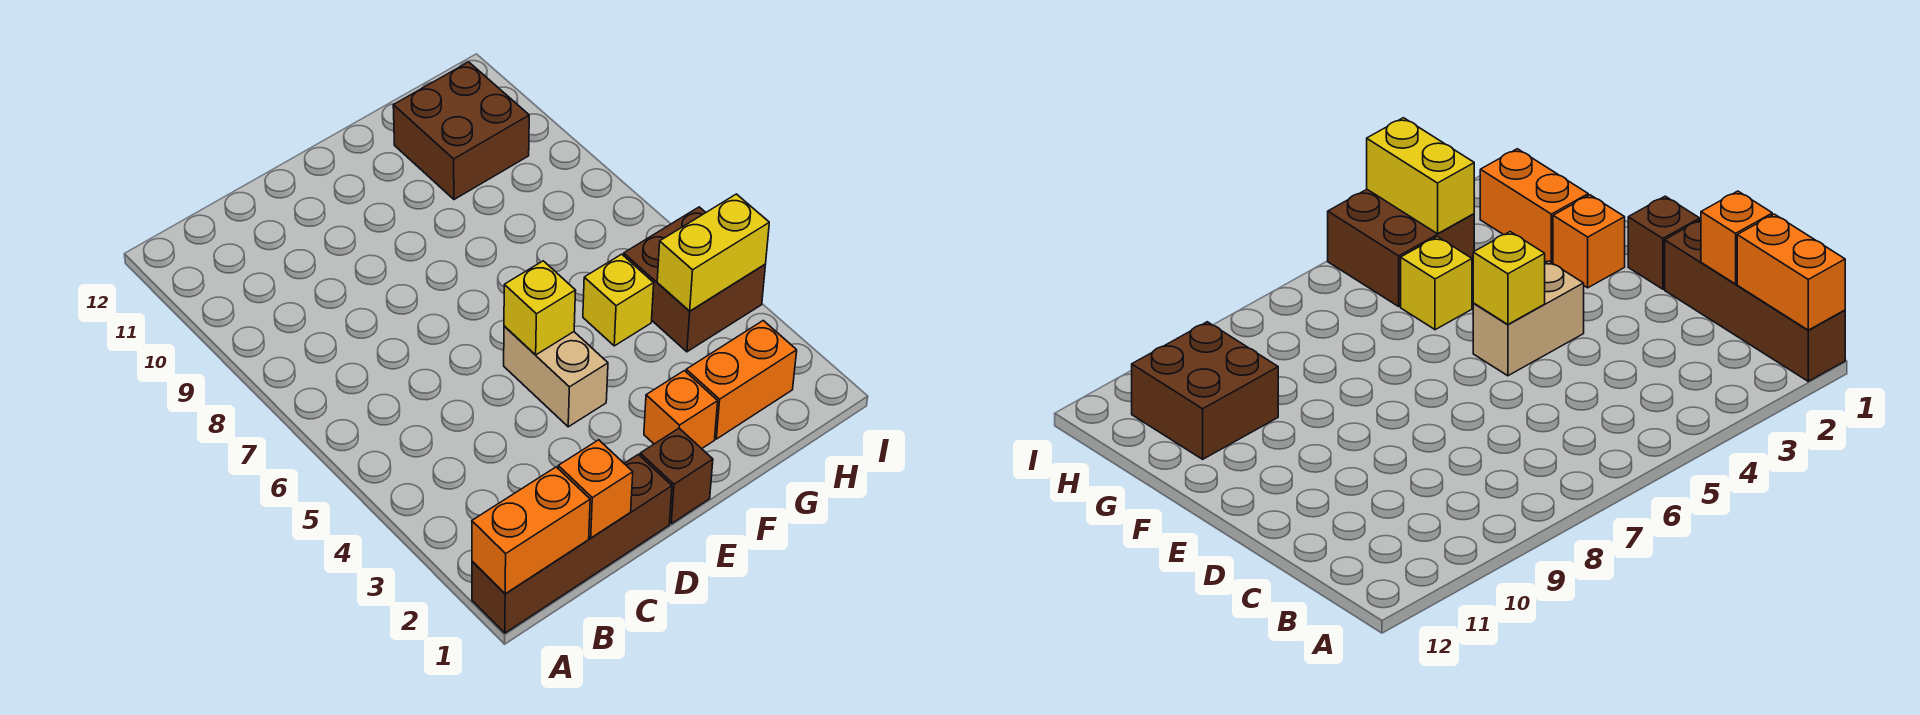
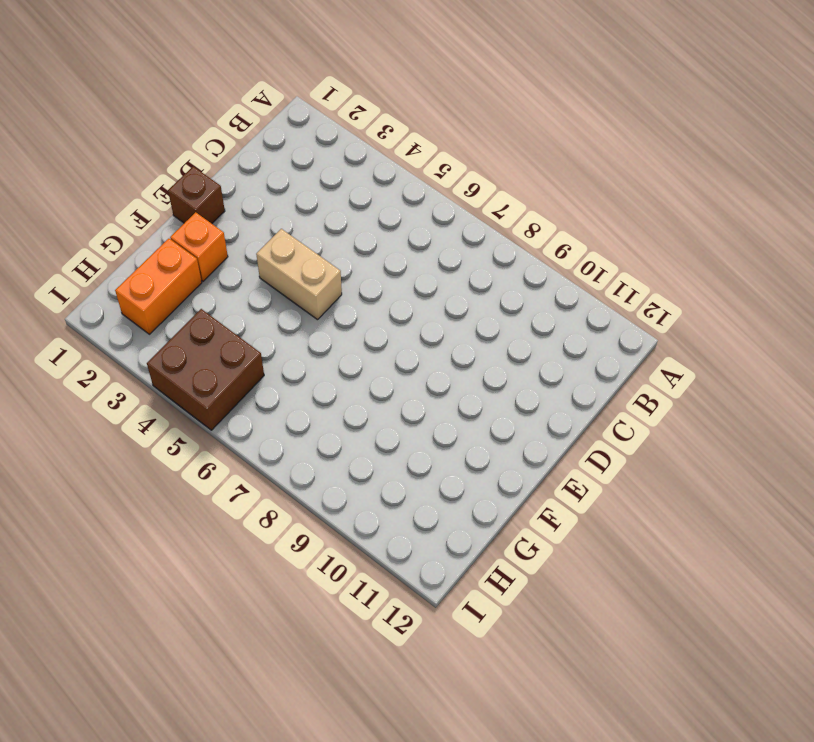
none -> brown 1x4 brick [472,454,672,633]
none -> yellow 1x1 brick [583,254,654,346]
none -> brown 2x2 brick [393,62,529,200]

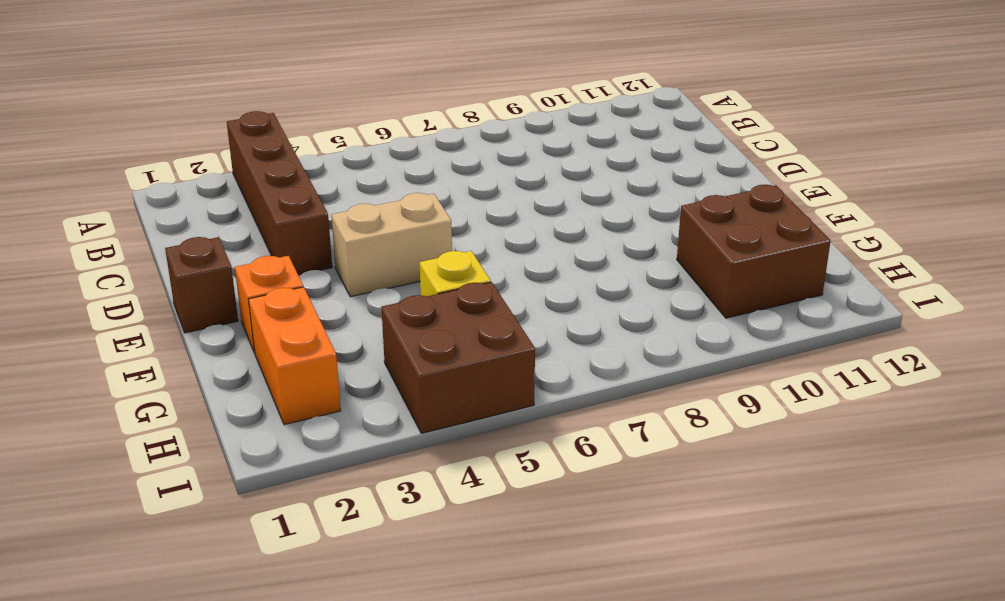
brown 1x4 brick [227,111,332,275] -> brown 1x4 brick moved to [472,454,672,633]
none -> orange 1x2 brick [472,467,590,594]
none -> orange 1x1 brick [558,440,633,538]
none -> yellow 1x1 brick [504,261,576,355]

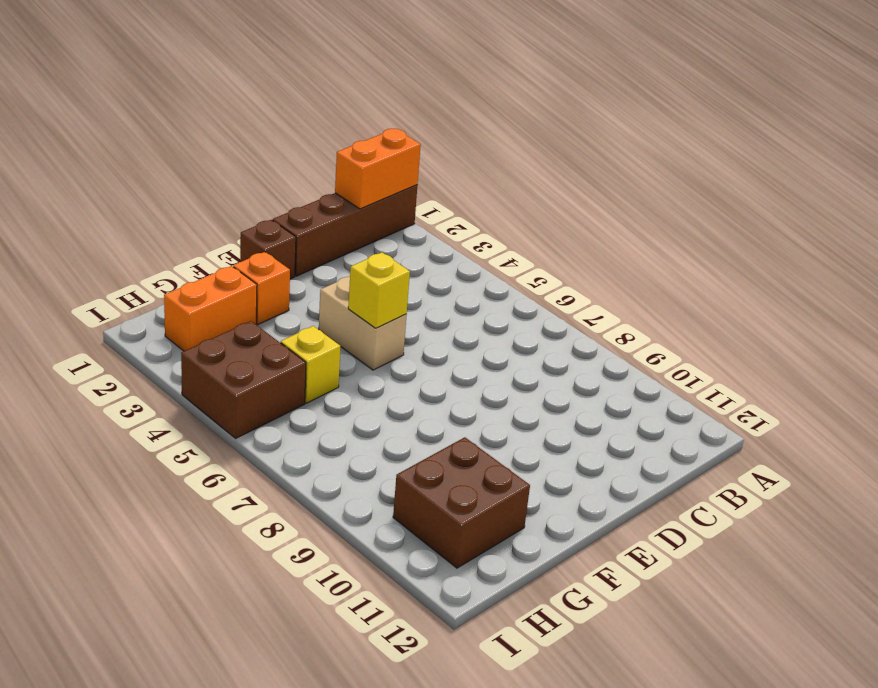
none -> orange 1x1 brick [558,440,633,538]
none -> yellow 1x2 brick [657,194,769,311]

